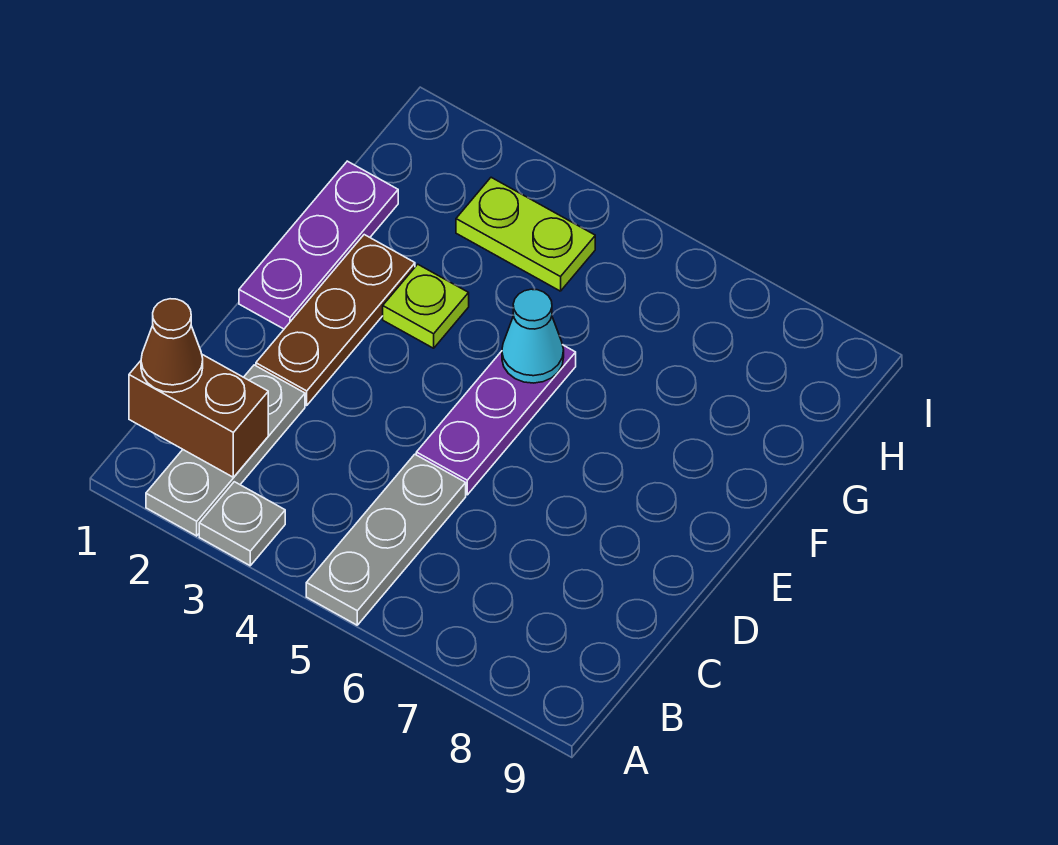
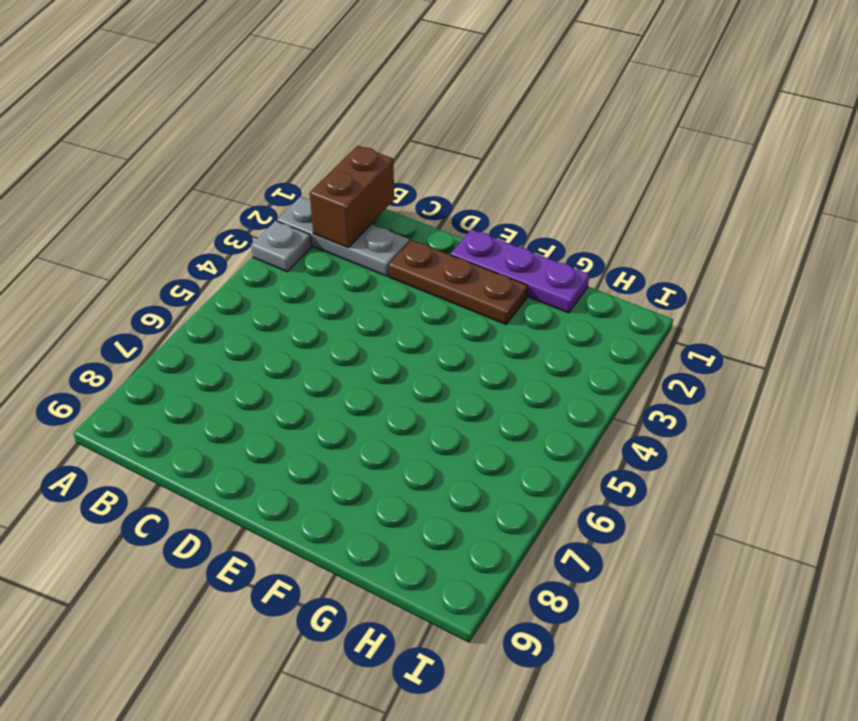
none -> grey 1x3 plate [306,454,466,625]
none -> purple 1x3 plate [416,345,576,495]

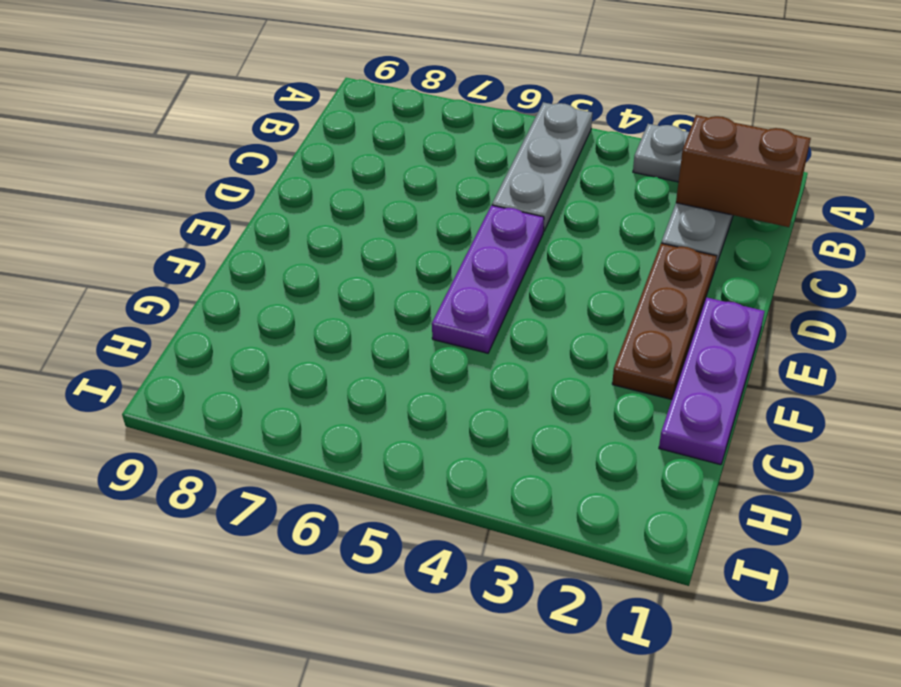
none -> lime 1x1 plate [383,264,469,348]
none -> lime 1x2 plate [456,177,595,291]

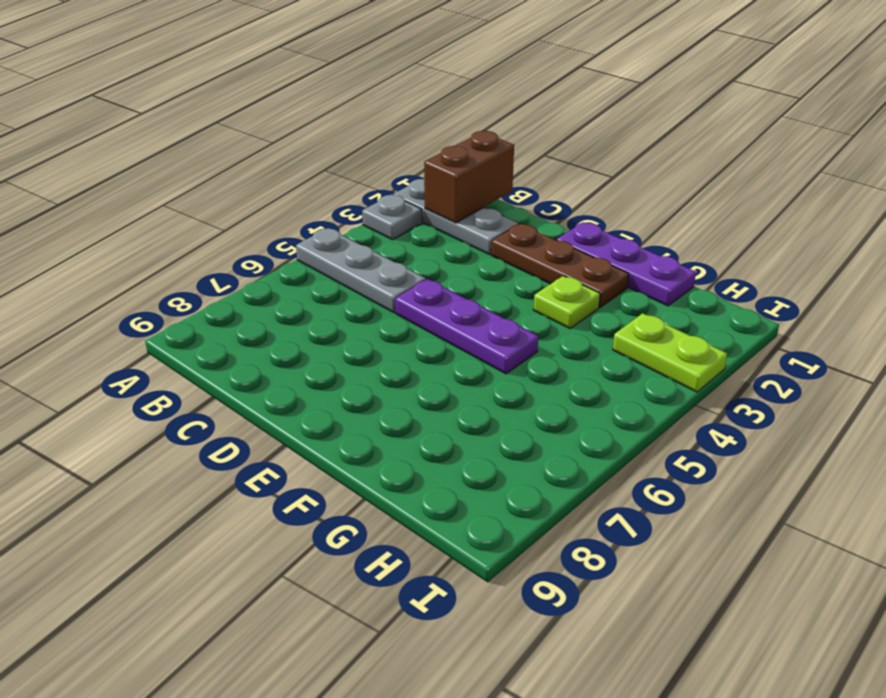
lime 1x2 plate [613,313,727,392] -> lime 1x2 plate turned to [456,177,595,291]
none -> cyan 1x1 cone [502,289,564,383]
none -> brown 1x1 cone [141,299,203,393]

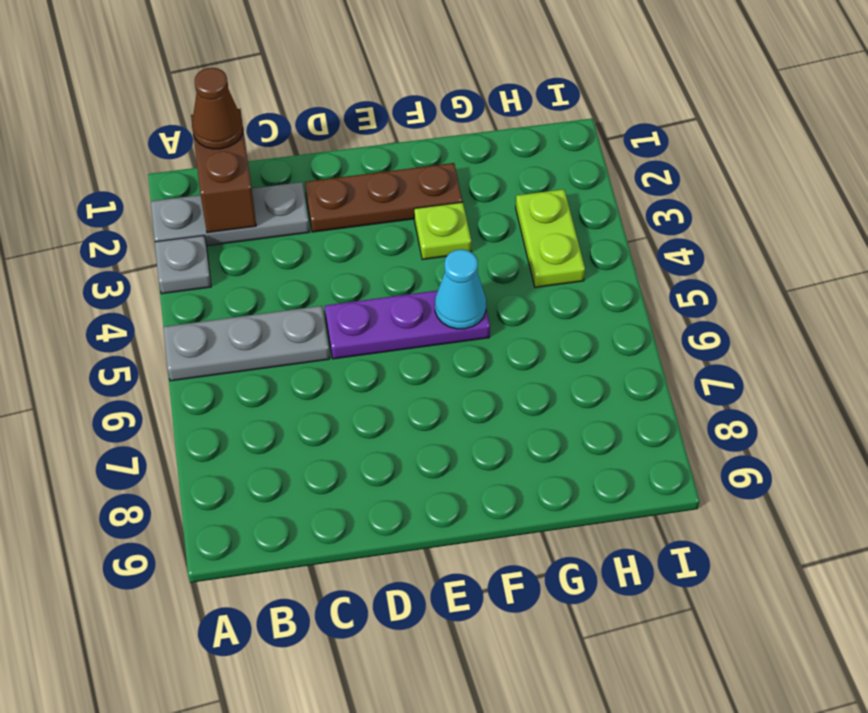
none -> purple 1x3 plate [239,161,398,329]

